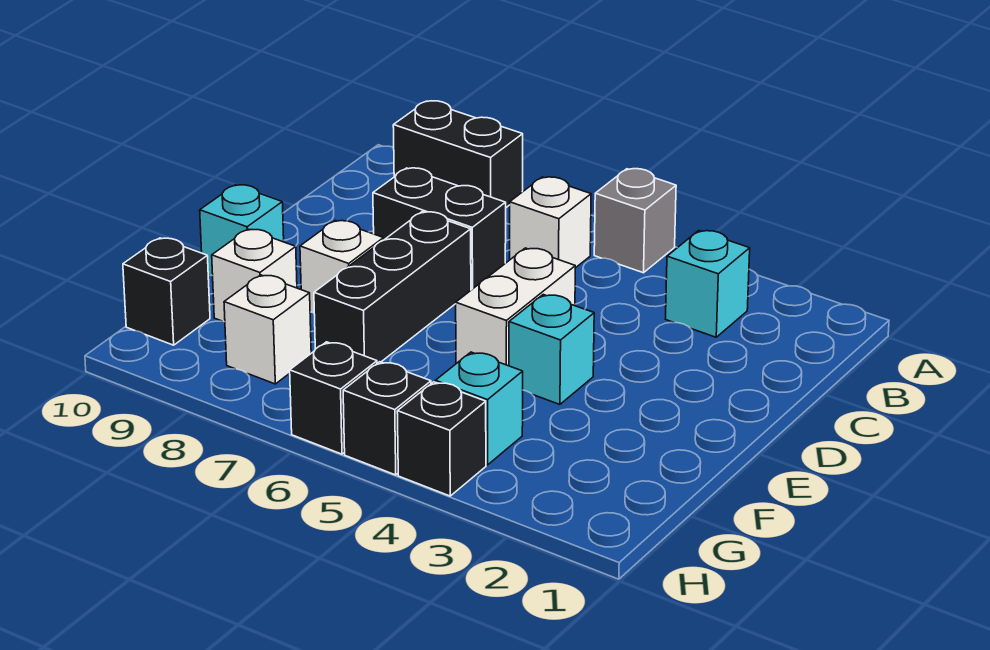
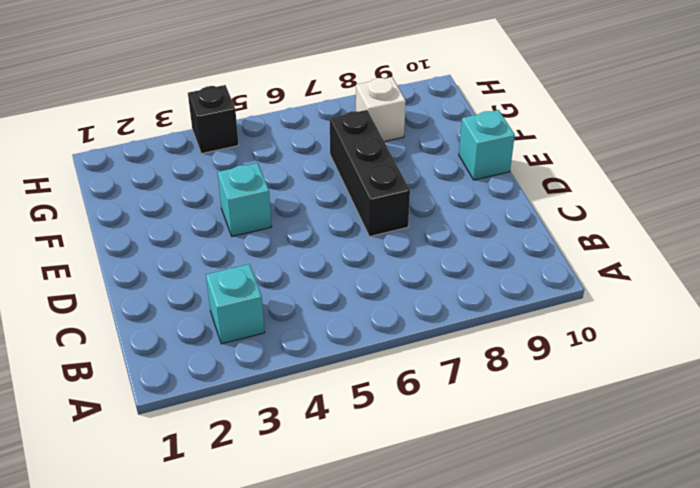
none -> grey 1x1 brick [594,169,676,273]
none -> black 1x2 brick [393,101,523,207]
none -> white 1x1 brick [510,177,591,268]

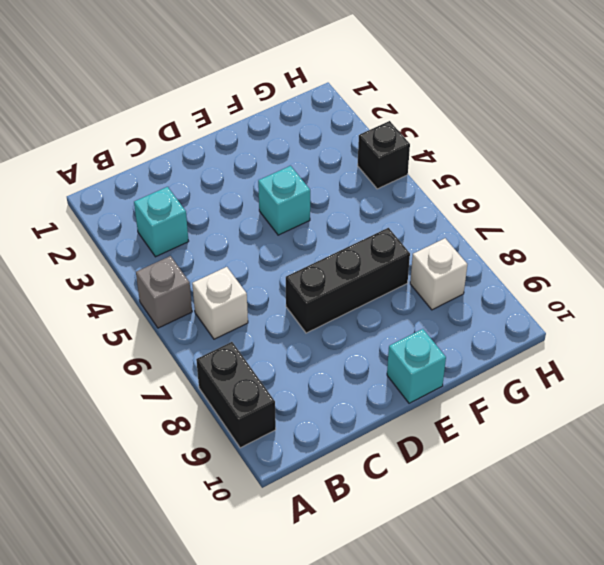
none -> black 1x2 brick [373,168,506,290]
none -> white 1x2 brick [456,248,575,366]
none -> white 1x1 brick [300,220,384,313]

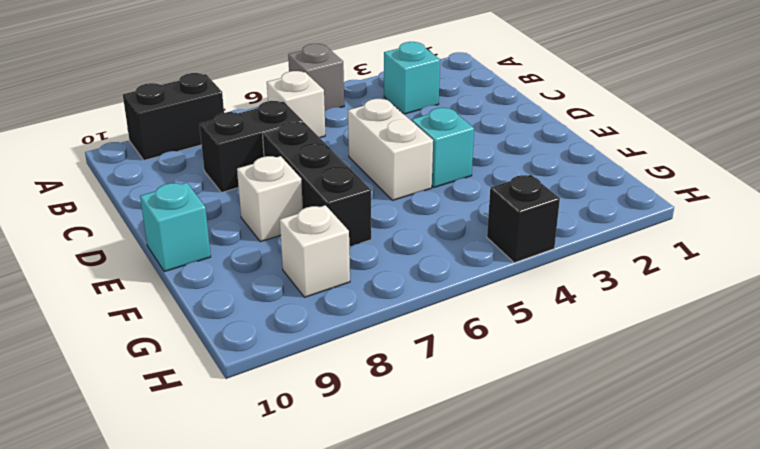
none -> white 1x1 brick [212,229,297,322]
none -> cyan 1x1 brick [435,352,523,465]
none -> black 1x1 brick [123,238,210,345]

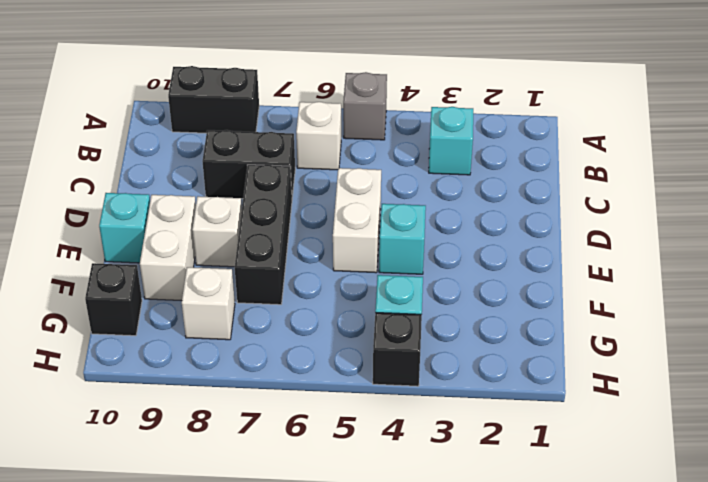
white 1x2 brick [140,195,196,301] -> white 1x1 brick [212,229,297,322]
none -> black 1x1 brick [343,362,431,475]
none -> black 1x1 brick [290,342,377,454]

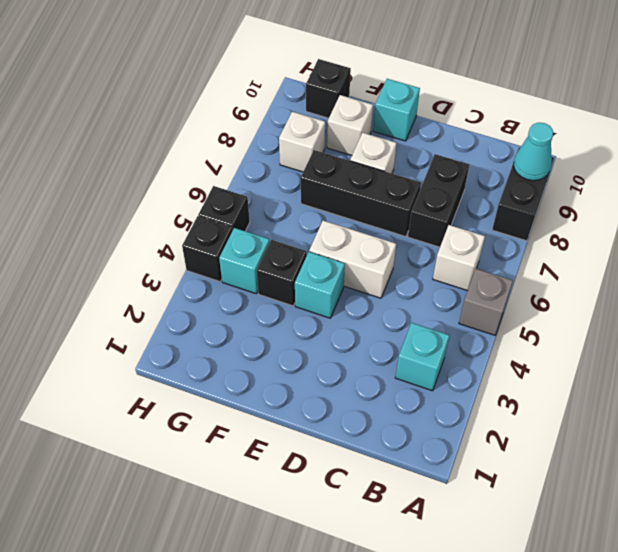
cyan 1x1 cone [514,123,553,181] -> none
black 1x1 brick [257,240,307,306] -> black 1x1 brick moved to [290,342,377,454]

